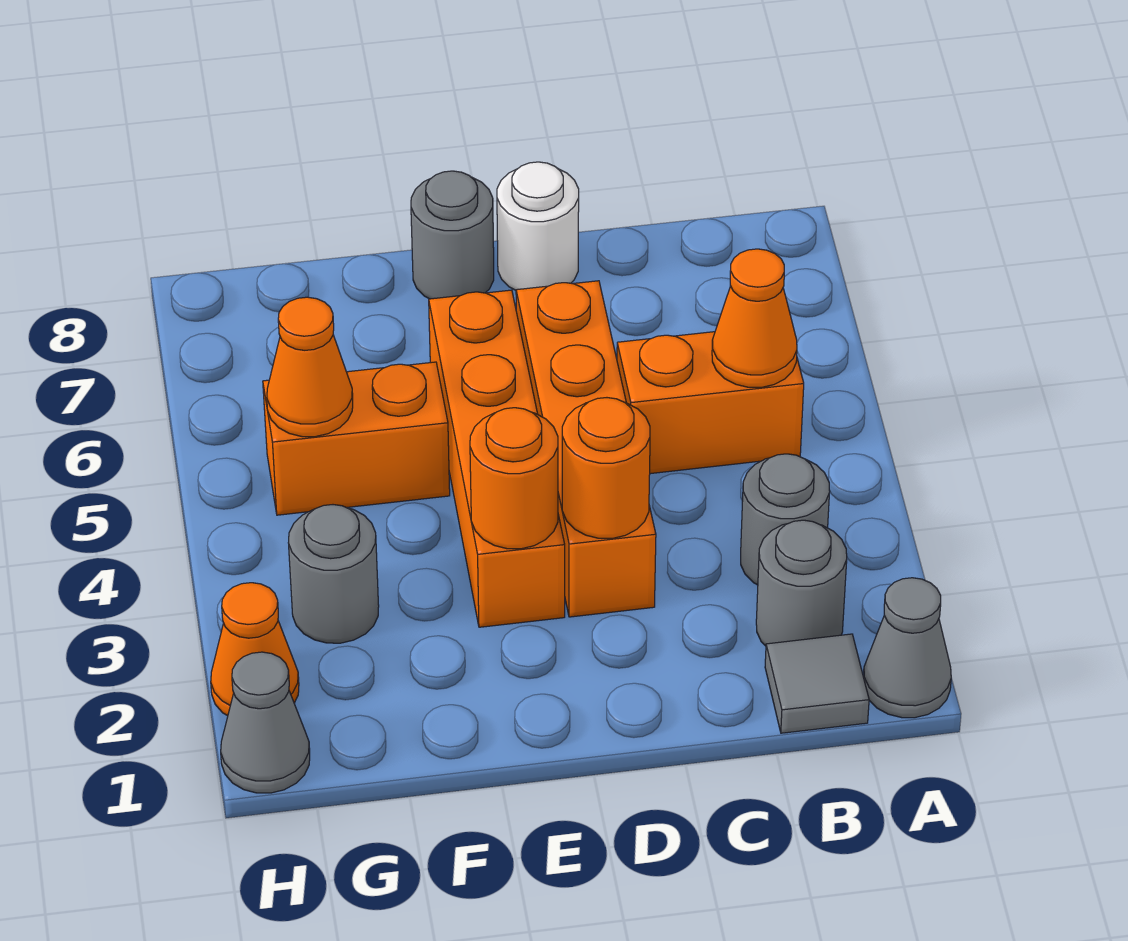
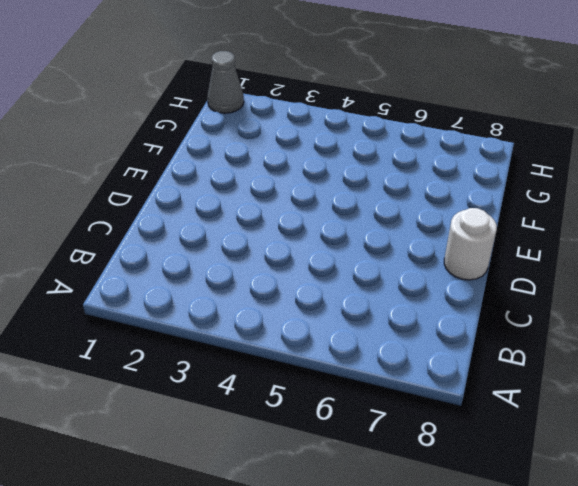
none -> grey 1x1 cone [863,578,951,718]
none -> grey 1x1 tile [765,634,869,733]
none -> grey 1x1 round brick [756,520,847,646]

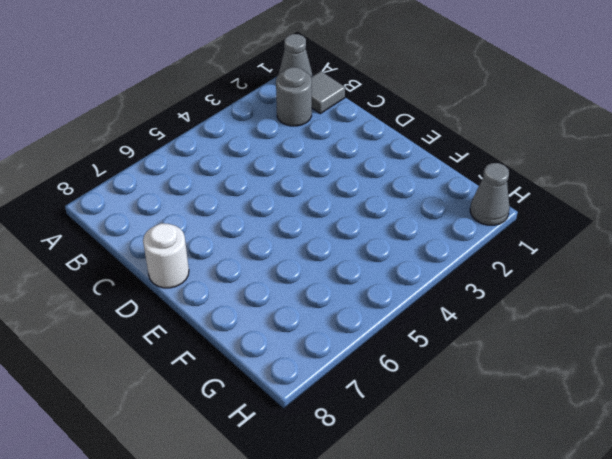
none -> grey 1x1 round brick [741,454,830,585]
none -> orange 1x2 brick [617,332,804,474]
none -> orange 1x4 brick [516,281,656,617]

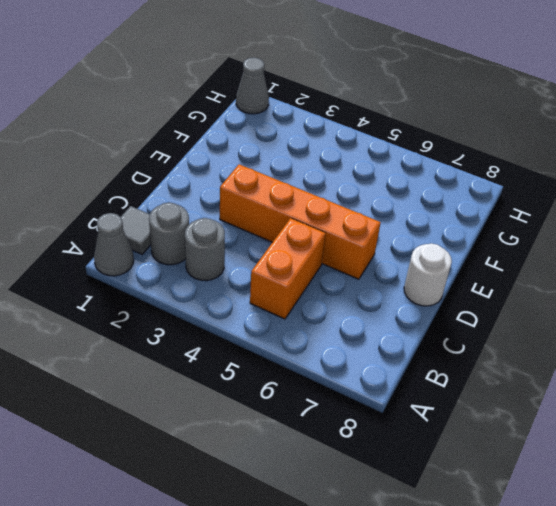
none -> orange 1x4 brick [429,290,565,627]
none -> grey 1x1 round brick [411,171,494,299]
none -> orange 1x2 brick [263,362,450,515]

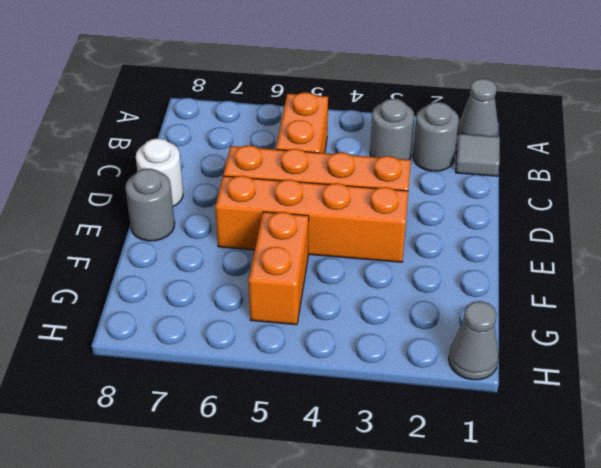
none -> grey 1x1 round brick [288,505,379,643]
none -> orange 1x1 cone [211,583,299,716]
none -> orange 1x1 cone [712,249,797,387]

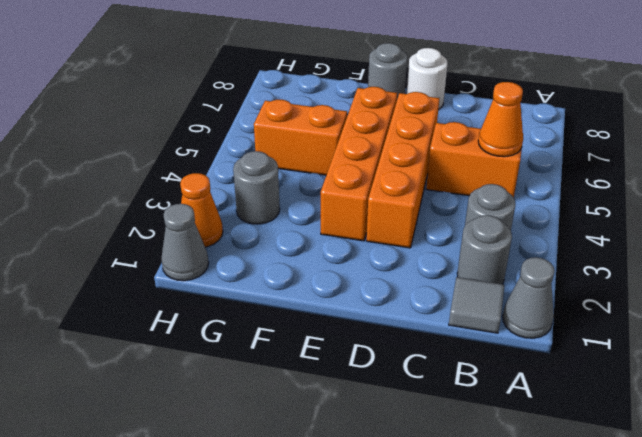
none -> orange 1x1 round brick [562,398,650,538]
none -> orange 1x1 round brick [470,408,558,549]
none -> orange 1x1 cone [267,297,353,437]

